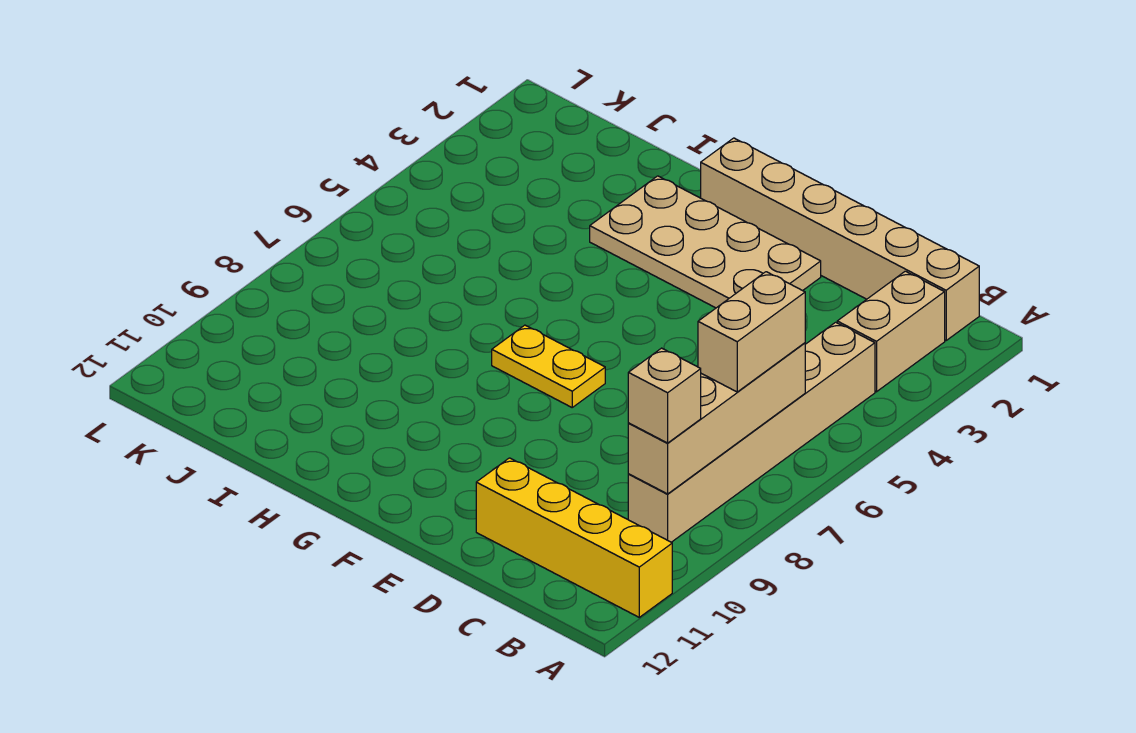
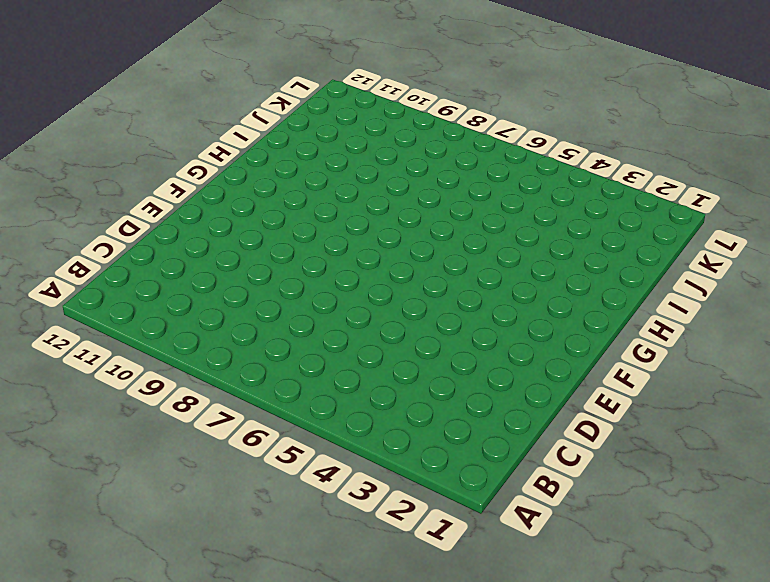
none -> yellow 1x4 brick [476,458,672,617]
none -> tan 1x6 brick [701,138,979,340]

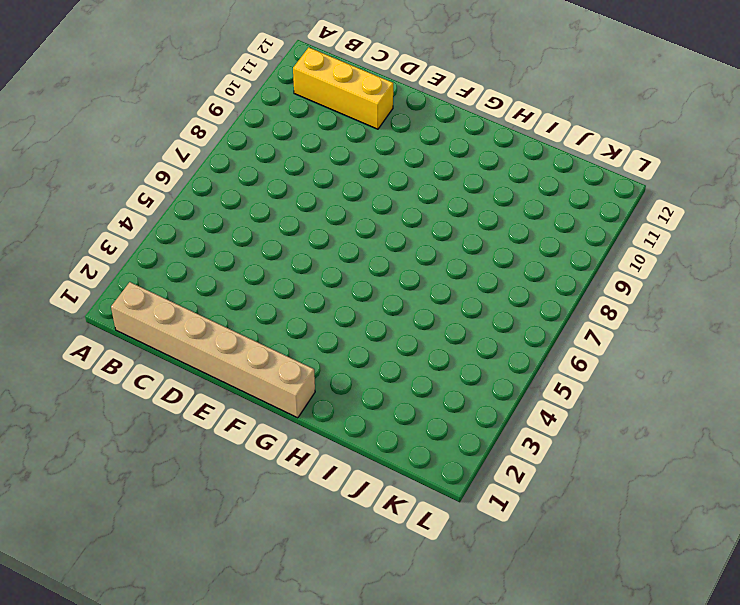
yellow 1x3 brick [293,47,393,129] -> yellow 1x4 brick [476,458,672,617]
none -> tan 1x2 brick [837,271,945,392]
none -> tan 1x6 brick [628,322,875,542]

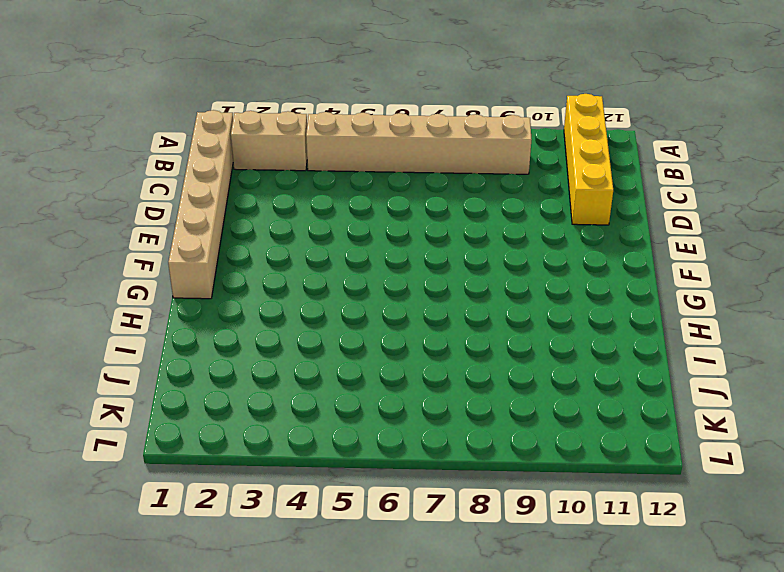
none -> tan 2x4 plate [590,176,821,308]
none -> yellow 1x2 plate [492,325,605,407]

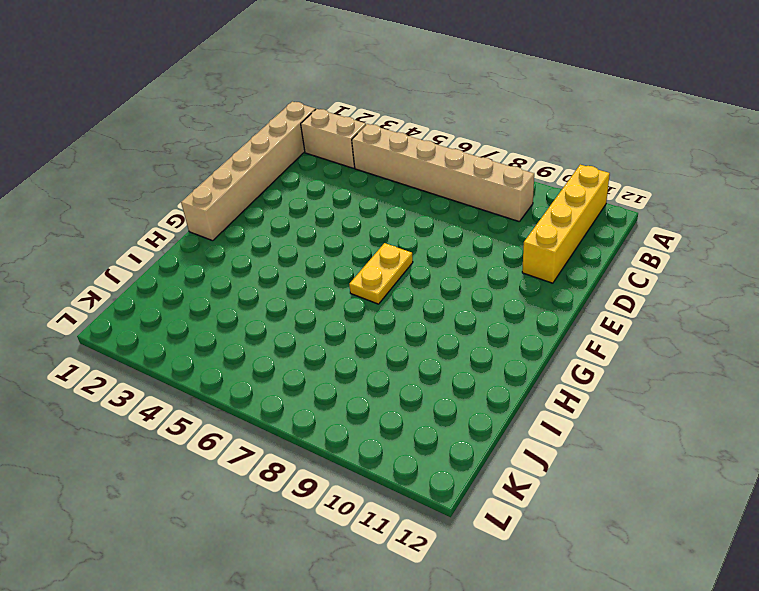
none -> tan 2x4 plate [590,176,821,308]
none -> tan 1x4 brick [628,343,805,494]

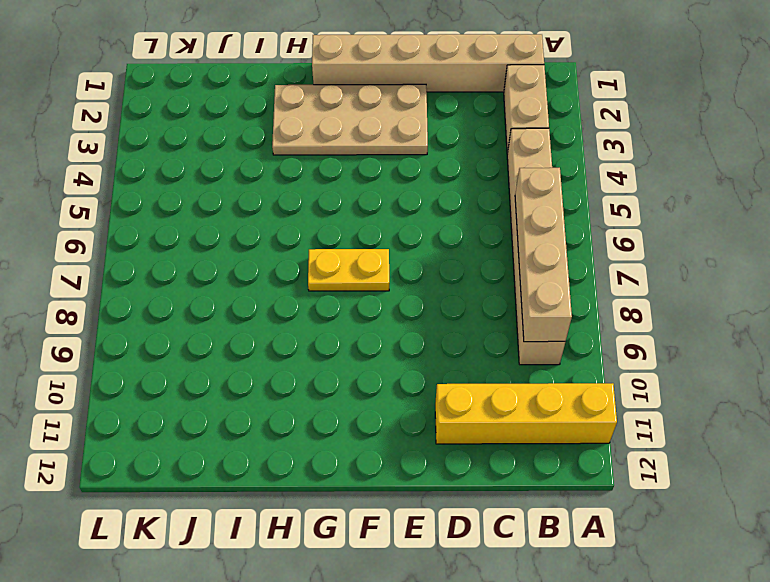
none -> tan 1x2 brick [698,272,805,392]
none -> tan 1x1 brick [628,348,701,443]

